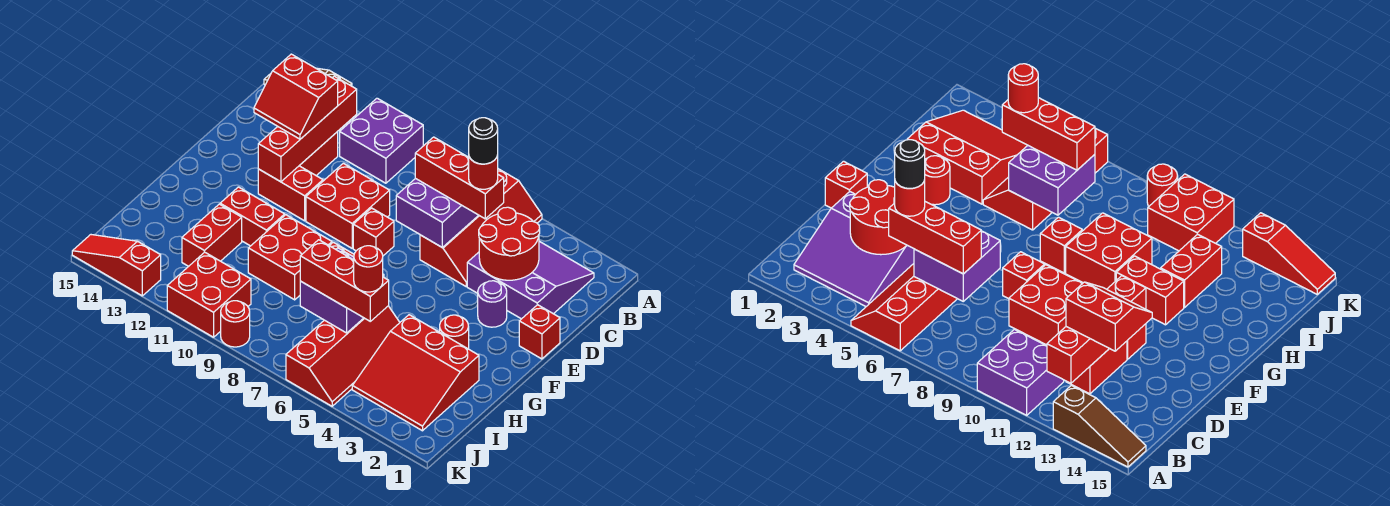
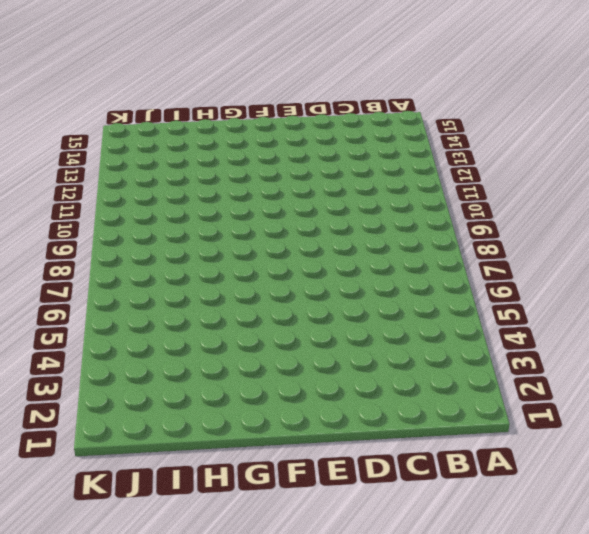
none -> red 2x4 slope [420,169,542,286]
none -> purple 2x2 brick [340,98,423,183]
none -> brown 1x3 slope [1053,385,1146,467]
none -> purple 3x3 slope [467,241,594,319]

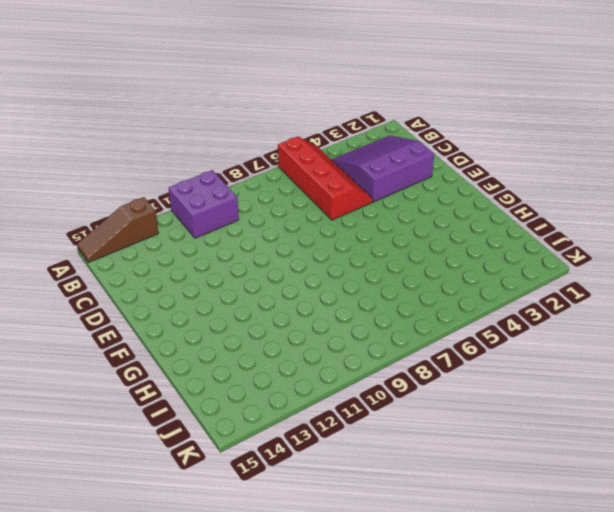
none -> red 1x2 brick [299,132,338,176]
none -> red 2x2 brick [306,163,390,248]
none -> red 1x1 brick [519,305,560,359]
none -> purple 1x1 round brick [478,281,507,327]

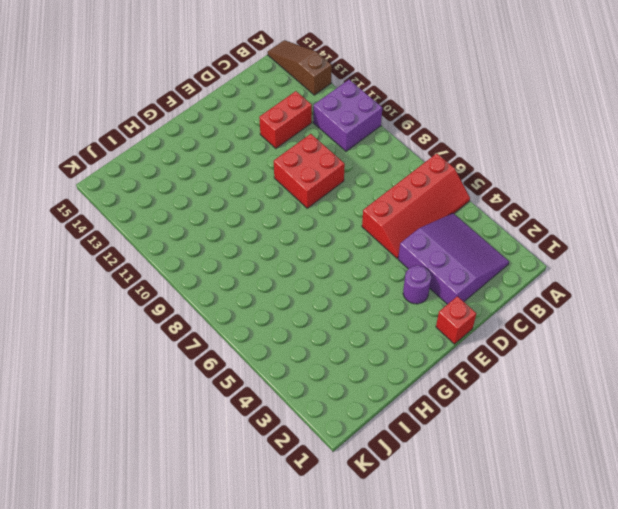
none -> red 1x1 brick [353,208,394,256]
none -> red 1x2 brick [258,166,323,221]
none -> red 1x1 round brick [440,315,469,349]
none -> red 1x1 brick [1040,217,1082,273]

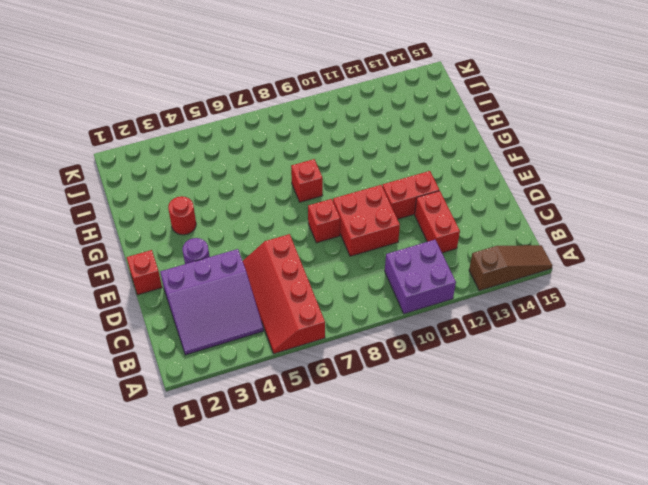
none -> red 2x2 brick [248,215,332,300]
none -> red 1x2 brick [220,187,285,246]
none -> red 3x3 slope [352,315,479,431]
none -> red 2x4 slope [286,306,400,406]

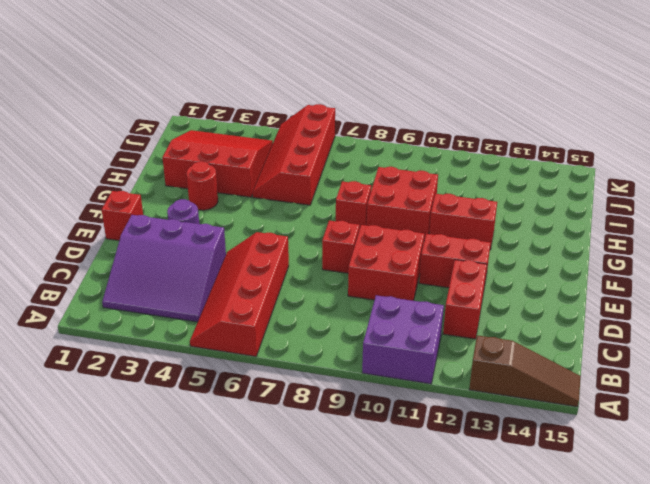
none -> red 1x2 brick [182,204,242,266]
none -> red 2x2 brick [167,252,251,337]
none -> red 1x1 round brick [221,301,250,347]
none -> red 1x3 slope [72,235,161,296]

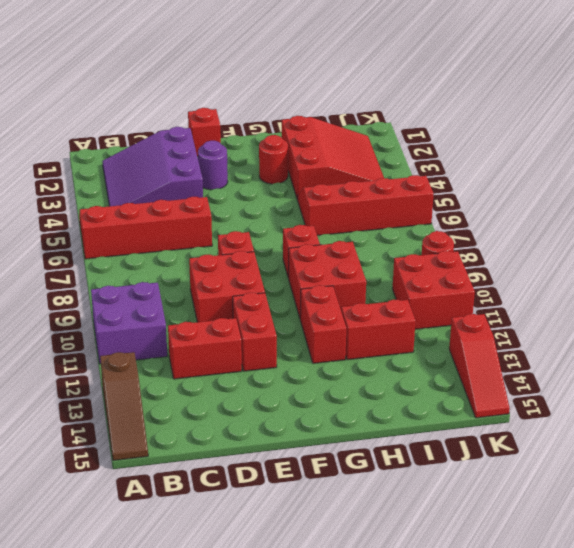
none -> red 1x4 brick [258,76,357,182]
none -> red 2x2 round brick [479,207,540,280]
none -> purple 2x2 brick [396,178,478,247]
none -> purple 2x2 brick [300,248,384,333]

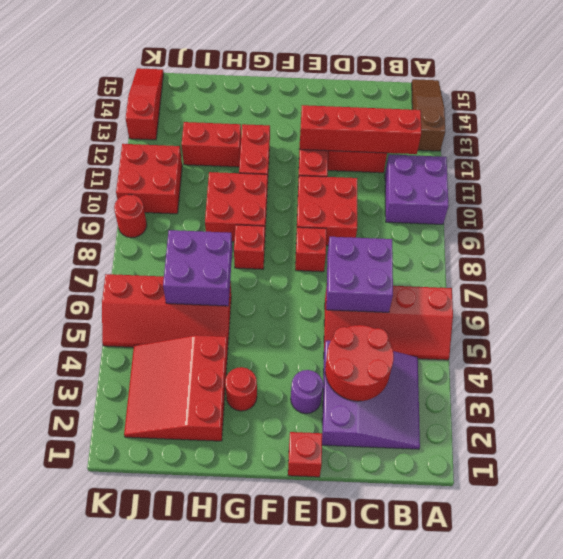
none -> red 1x3 brick [415,137,504,219]
none -> red 2x2 slope [254,54,338,139]
none -> red 1x3 brick [300,240,389,321]
none -> red 1x1 round brick [469,155,498,189]

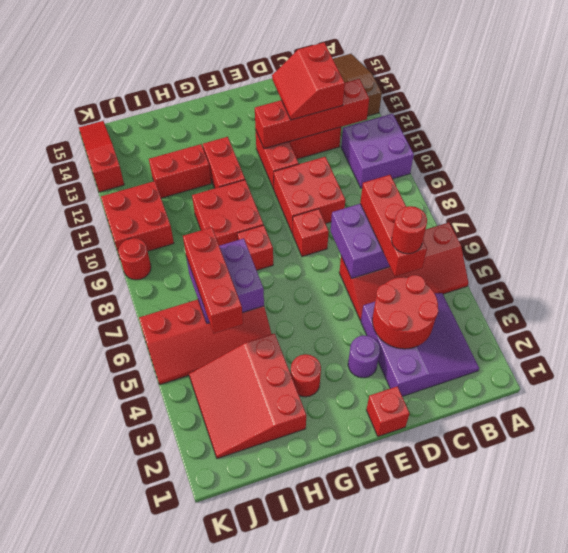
none -> red 1x1 round brick [354,246,383,292]
none -> black 1x1 round brick [469,118,498,164]

